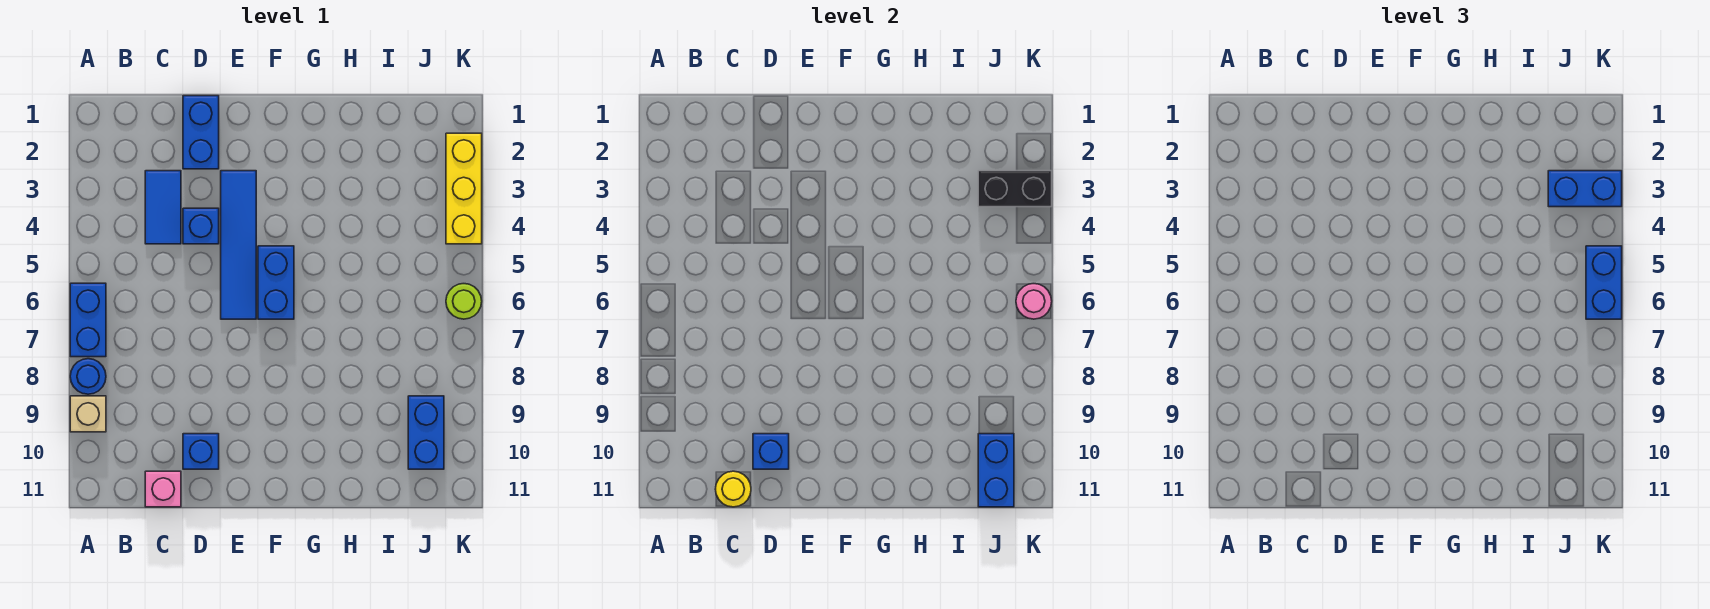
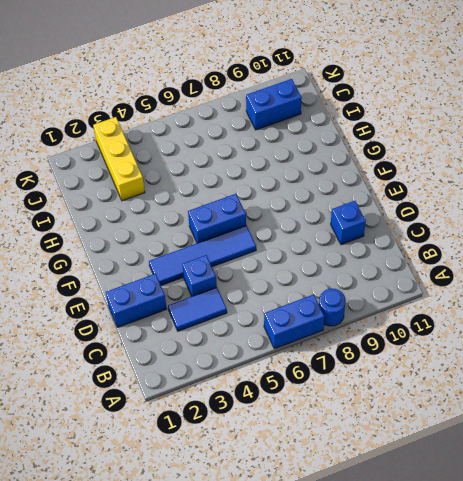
yellow 1x3 brick [93,117,145,201] -> yellow 1x3 brick turned to [446,133,482,244]
none -> tan 1x1 brick [70,396,106,432]
none -> pink 1x1 brick [145,471,181,507]
none -> lime 1x1 round brick [446,284,482,319]

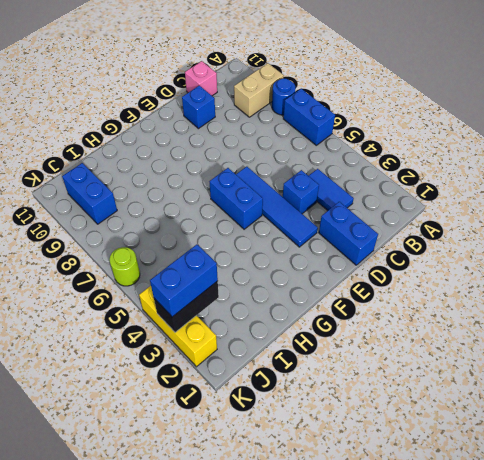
tan 1x2 brick [234,63,284,117] -> tan 1x1 brick [70,396,106,432]
none -> yellow 1x1 round brick [715,471,751,507]
none -> blue 1x1 brick [753,434,789,469]
none -> blue 1x2 brick [978,434,1014,507]

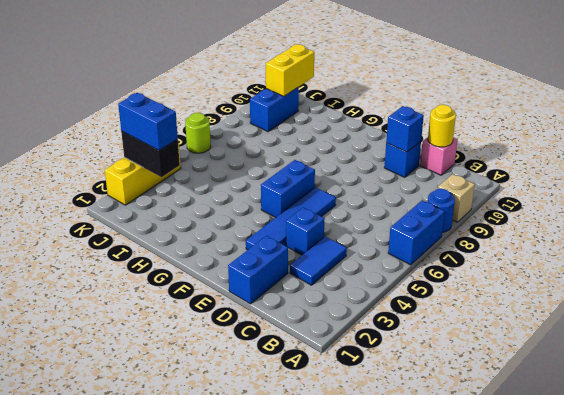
yellow 1x2 brick [266,44,314,96] -> blue 1x2 brick [978,434,1014,507]
none -> pink 1x1 round brick [1016,284,1052,319]
none -> blue 1x2 brick [1586,246,1622,319]

